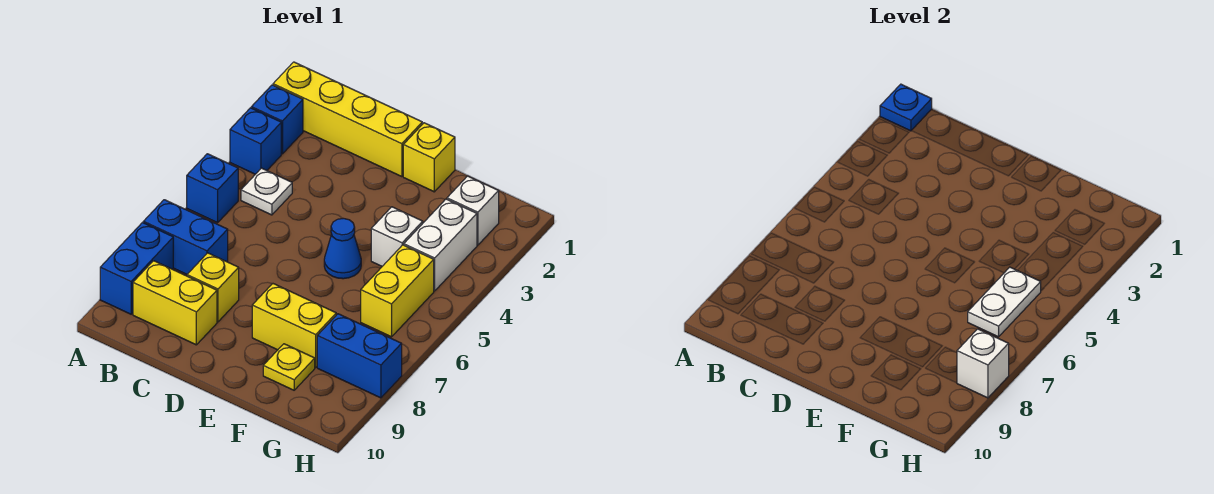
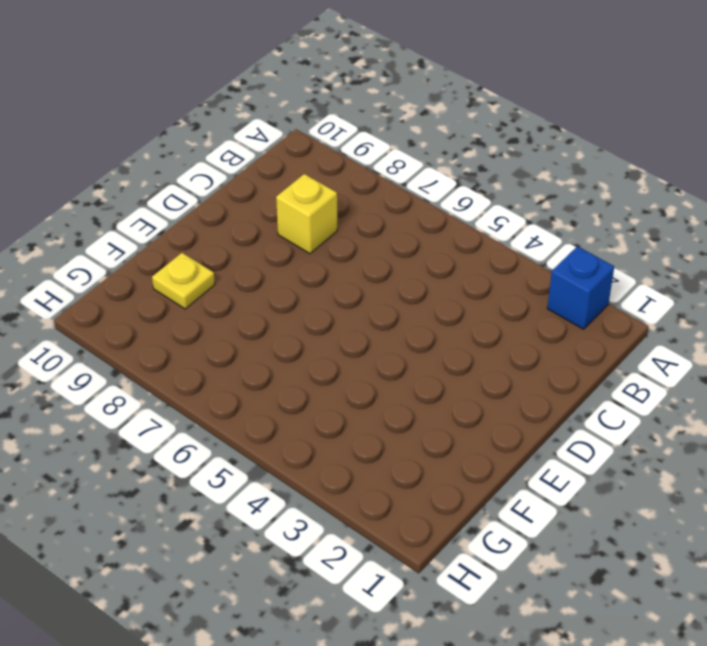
none -> yellow 1x4 brick [273,62,422,177]
none -> blue 1x1 brick [230,108,281,174]
none -> blue 1x1 brick [187,154,238,223]

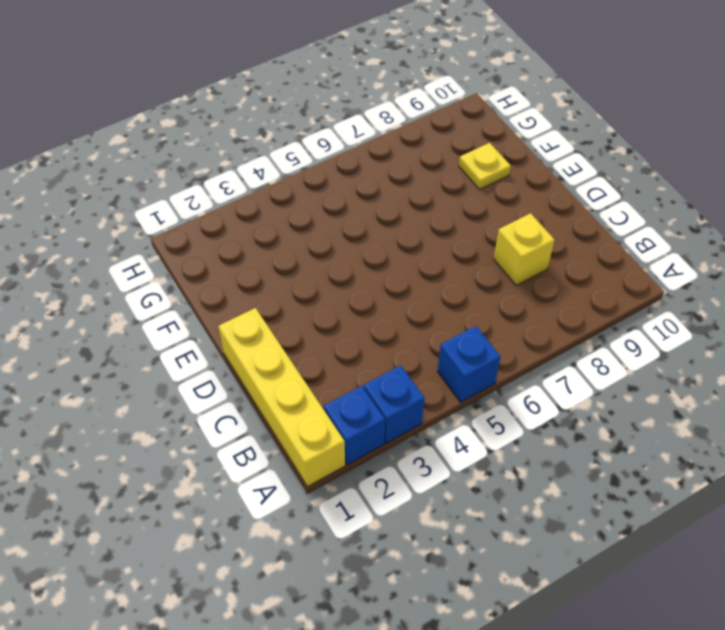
none -> blue 1x2 brick [143,200,228,274]
none -> blue 1x2 brick [100,223,173,314]
none -> white 1x1 plate [241,168,292,215]

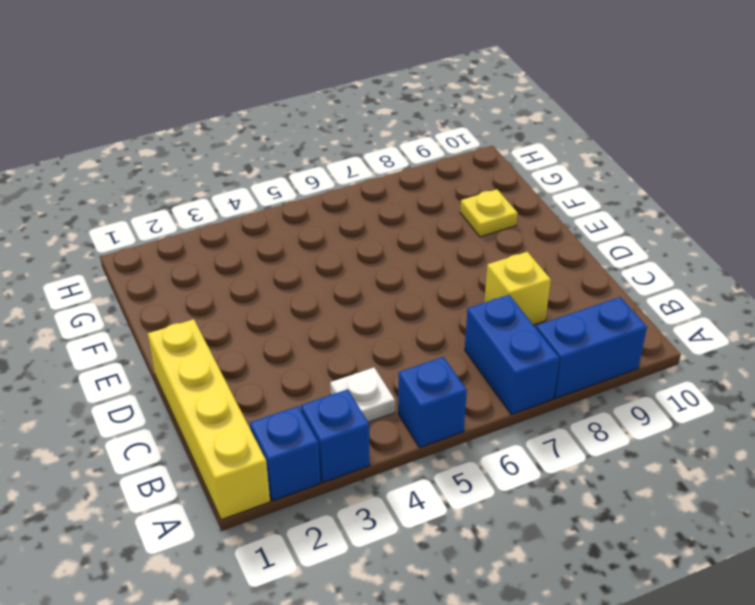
none -> yellow 1x2 brick [133,261,217,345]
none -> yellow 1x1 brick [403,123,455,192]
none -> blue 1x1 cone [324,218,361,279]

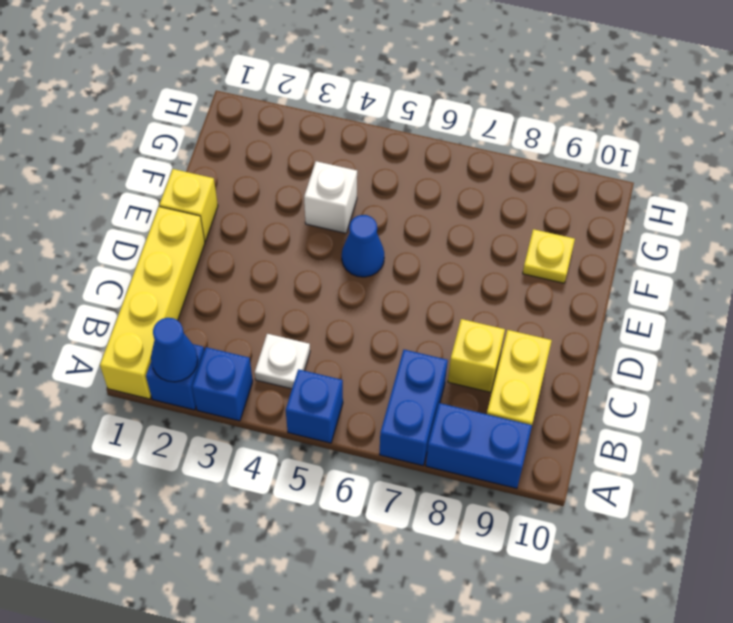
blue 1x1 cone [151,318,198,382] -> none
none -> yellow 1x2 brick [252,284,336,367]
none -> white 1x1 brick [447,176,499,245]
none -> white 1x2 brick [404,199,477,291]

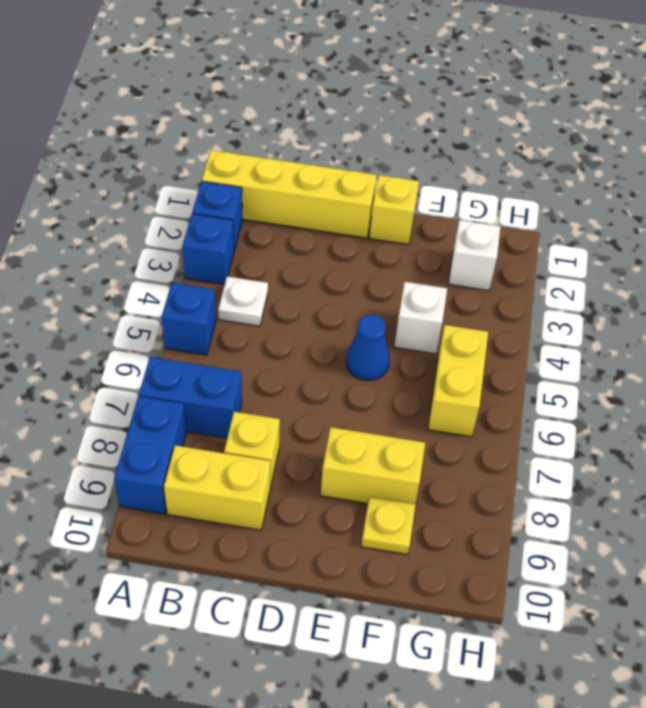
none -> white 1x2 brick [404,199,477,291]
none -> blue 1x2 brick [317,314,402,398]
none -> blue 1x1 plate [880,84,932,131]

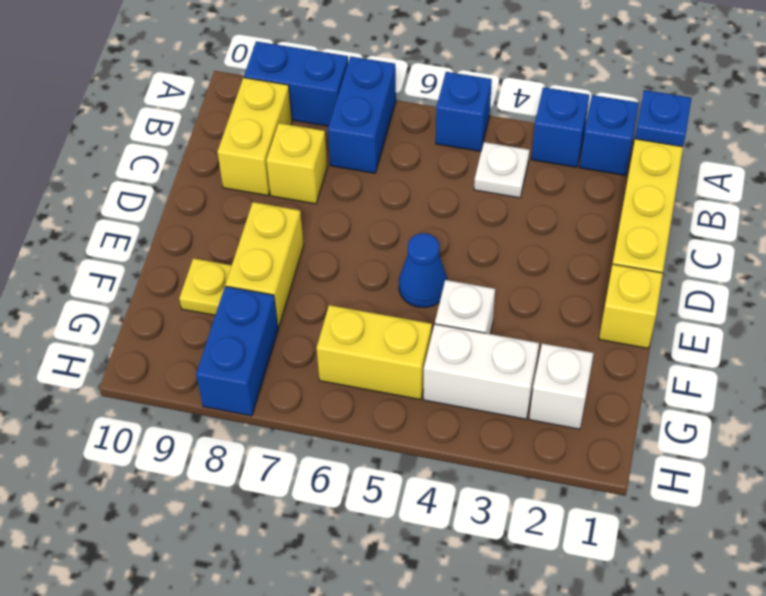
none -> white 1x2 plate [968,267,1041,337]
none -> white 1x1 brick [957,329,1009,398]

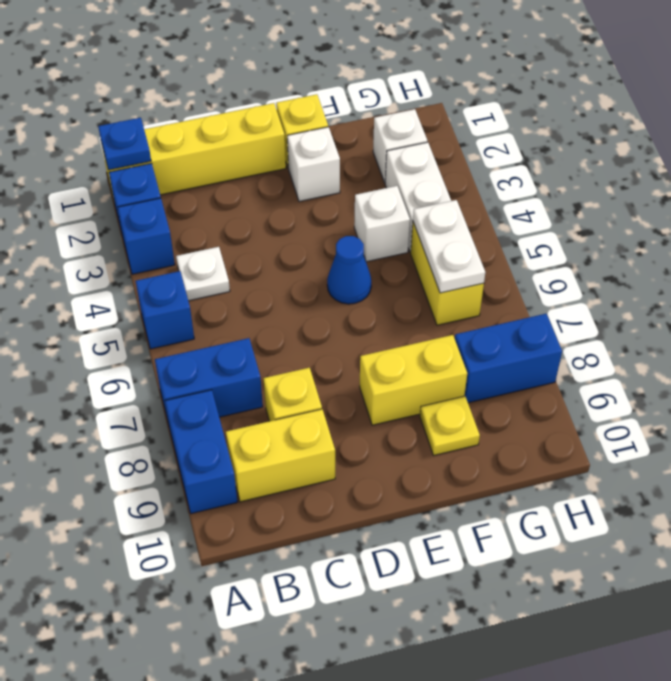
white 1x1 brick [287,127,340,201] -> white 1x1 brick moved to [957,329,1009,398]

